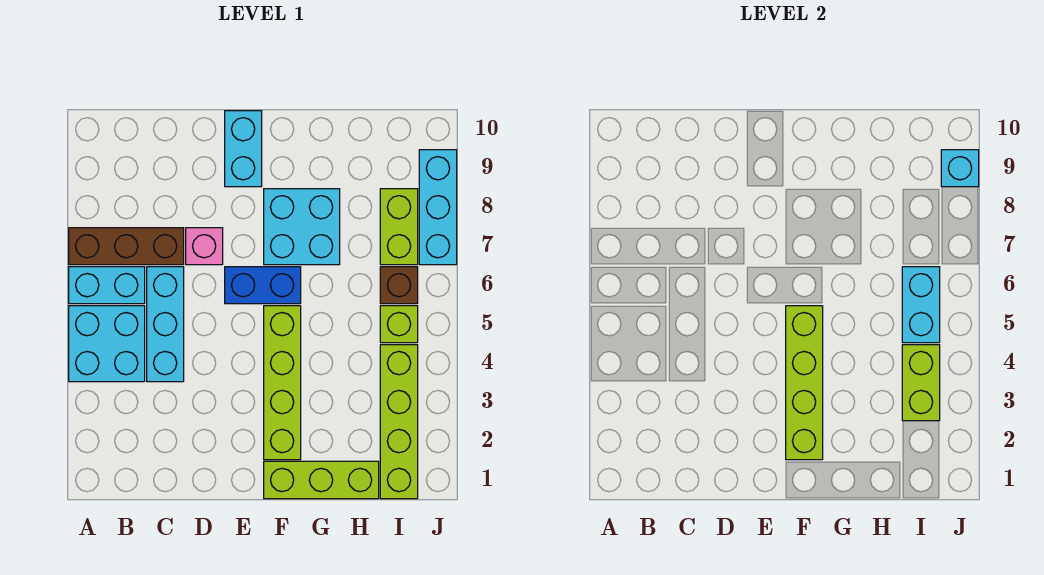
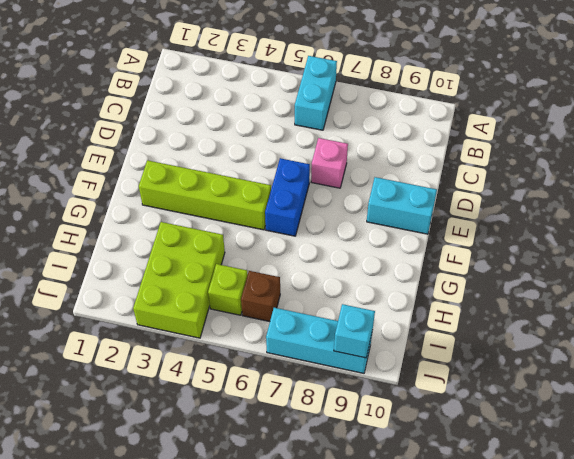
lime 2x3 brick [133,222,225,338] -> lime 1x4 brick [380,345,418,499]
none -> cyan 2x2 brick [69,306,145,382]
none -> brown 1x3 brick [69,228,184,265]
none -> cyan 1x3 brick [147,267,184,382]

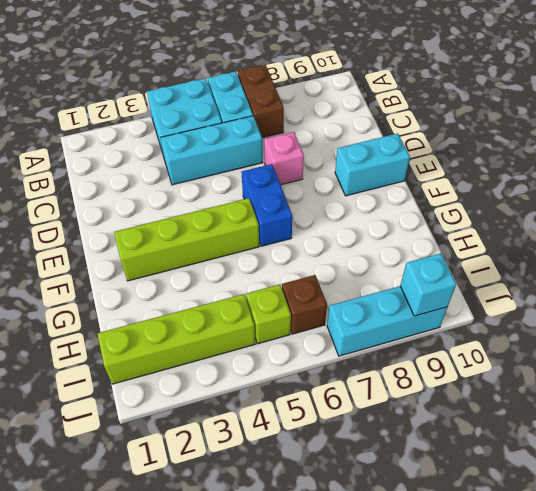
brown 1x2 brick [238,65,284,138] -> brown 1x3 brick [69,228,184,265]
none -> lime 1x3 brick [264,461,379,499]
none -> cyan 2x2 brick [264,189,340,265]
none -> lime 1x2 brick [380,189,418,265]

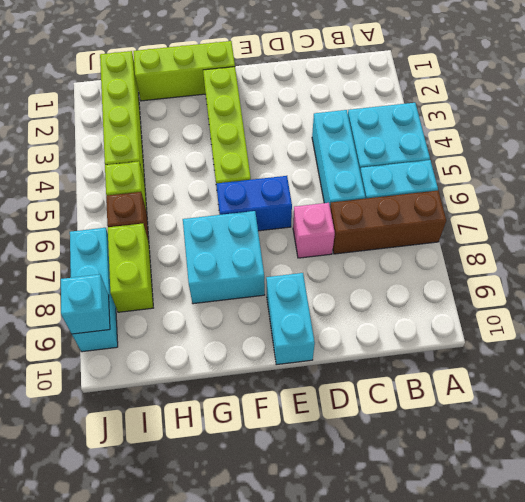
none -> lime 1x4 brick [786,306,823,460]
none -> lime 1x2 brick [902,345,940,421]
none -> cyan 1x2 brick [902,267,940,343]

